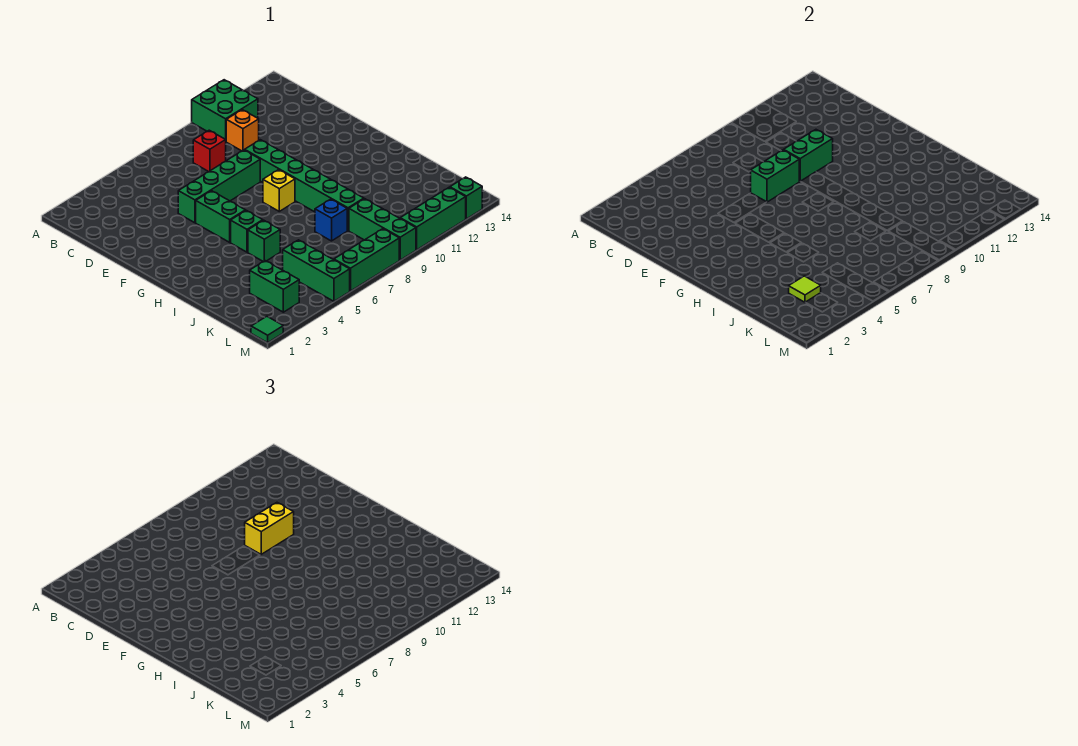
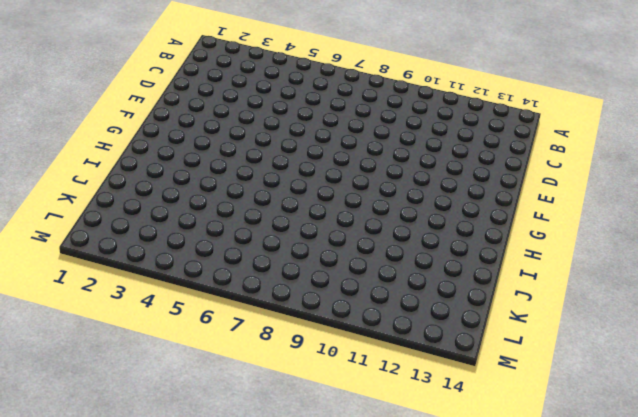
none -> green 2x2 brick [192,80,258,139]
none -> red 1x1 brick [193,130,226,172]
none -> orange 1x1 brick [226,110,259,151]

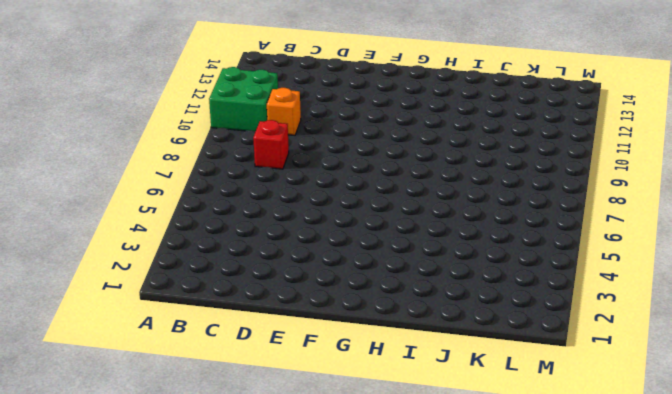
none -> green 1x4 brick [178,150,260,223]
none -> green 1x6 brick [245,140,364,231]
none -> green 1x2 brick [196,191,245,242]

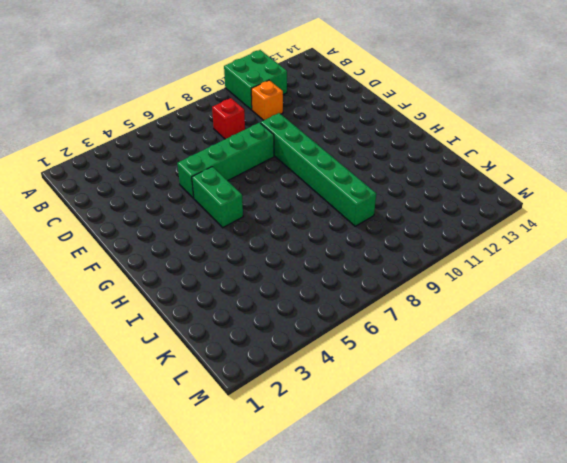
none -> yellow 1x1 brick [263,170,295,211]
none -> green 1x1 brick [231,210,263,252]
none -> green 1x1 brick [248,220,280,262]

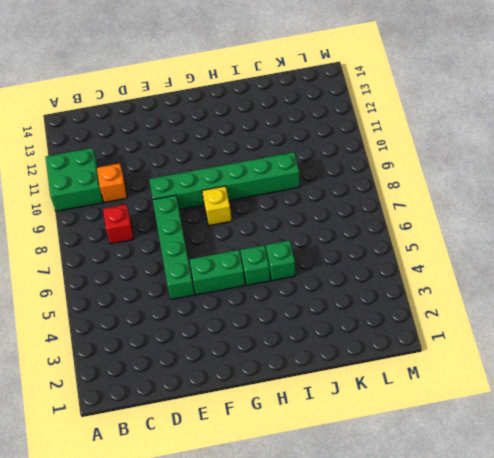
none -> blue 1x1 brick [315,199,347,241]
none -> green 1x2 brick [250,261,299,312]
none -> green 1x3 brick [283,240,350,301]

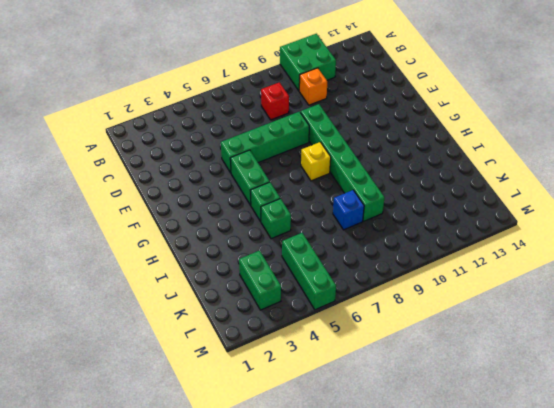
none -> green 1x3 brick [349,199,416,260]
none -> green 1x1 tile [251,316,283,343]
none -> green 1x3 brick [334,229,399,291]

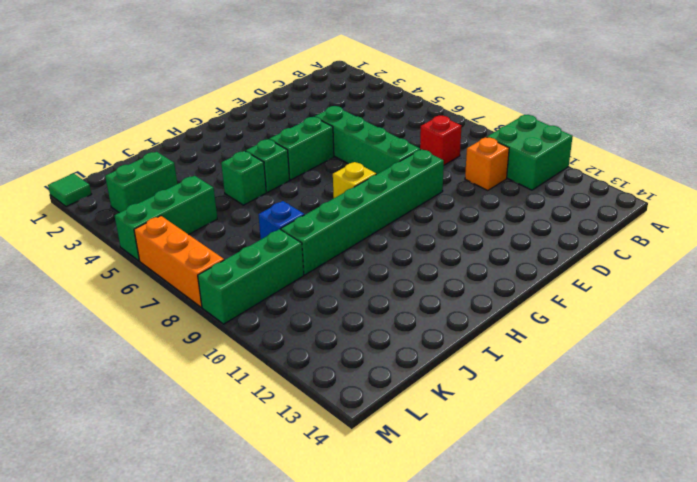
orange 1x3 brick [134,216,224,307] -> green 1x3 brick [334,229,399,291]
none -> green 1x3 brick [400,187,466,250]
none -> green 1x1 brick [450,177,482,219]
none -> green 1x2 brick [751,150,799,202]

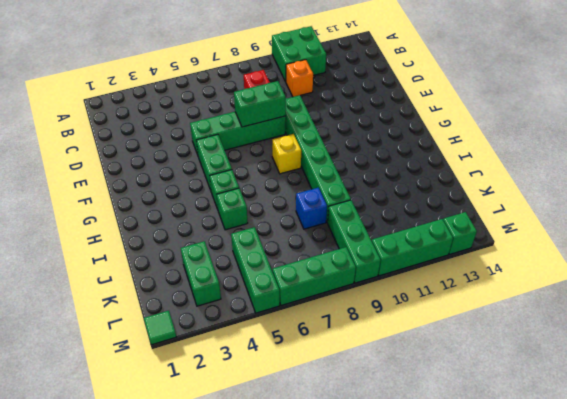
none -> green 1x2 brick [784,130,833,181]
none -> lime 1x1 tile [789,276,821,302]
none -> yellow 1x2 brick [245,503,294,554]

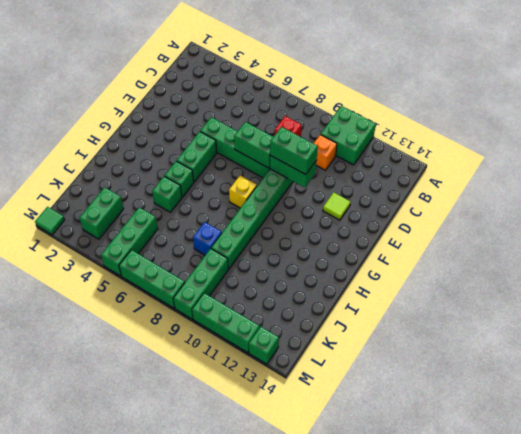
green 1x2 brick [270,127,318,174] -> yellow 1x2 brick [245,503,294,554]
lime 1x1 tile [323,192,351,220] -> lime 1x1 tile moved to [789,276,821,302]

